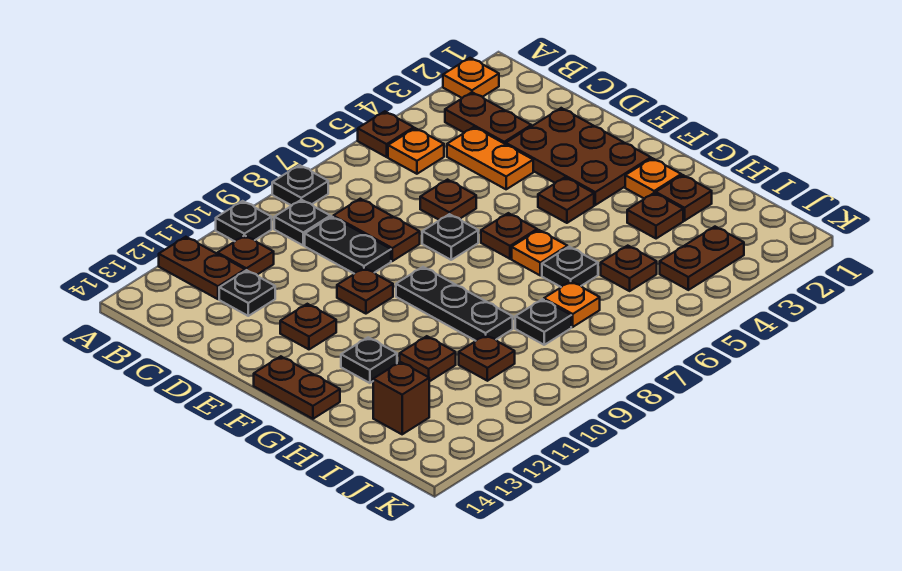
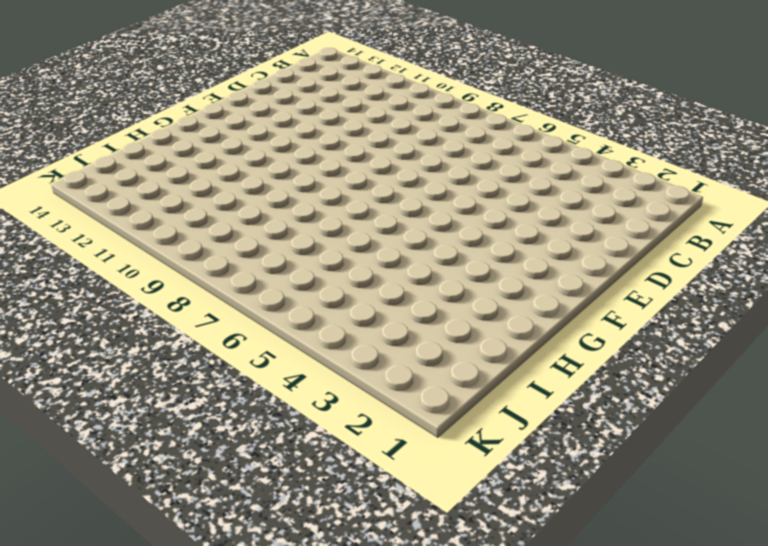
none -> orange 1x1 plate [443,58,499,98]
none -> brown 1x1 plate [358,111,414,157]
none -> black 1x1 plate [272,165,328,206]
none -> black 1x1 plate [216,201,272,241]

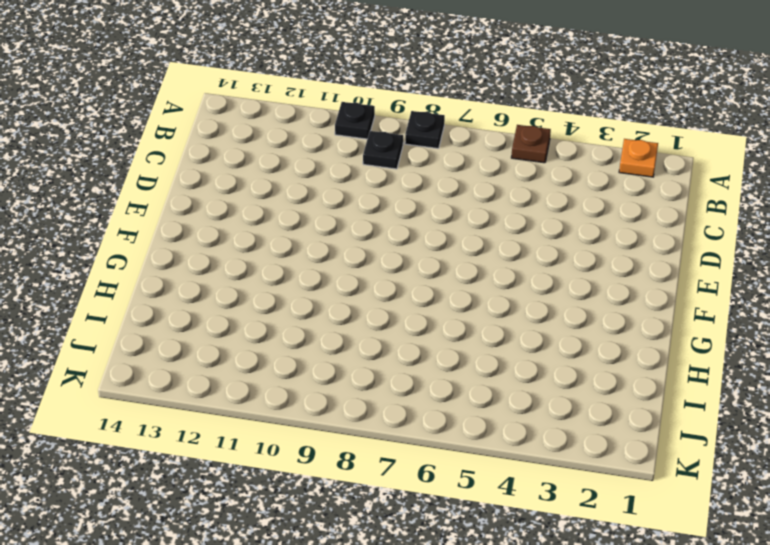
none -> brown 1x2 plate [159,237,245,299]
none -> brown 1x2 plate [445,92,531,144]
none -> orange 1x1 plate [388,128,444,174]
none -> brown 1x1 plate [218,236,274,275]

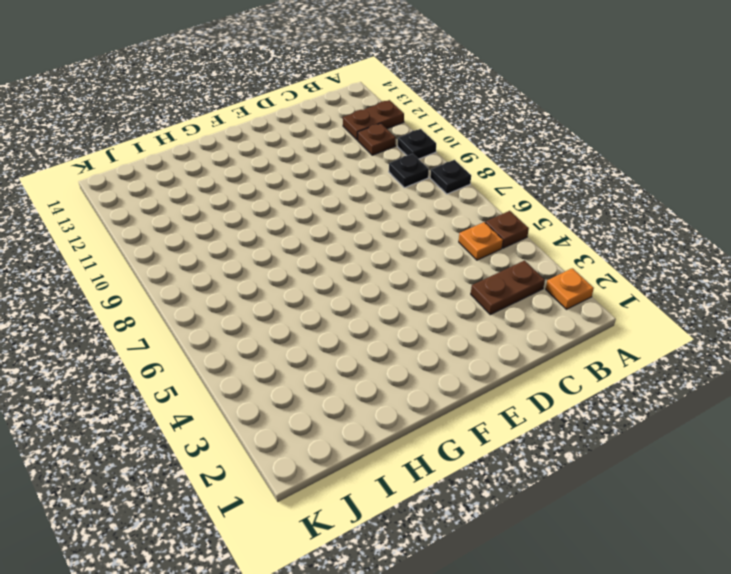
none -> orange 1x2 plate [447,127,533,189]
none -> brown 1x2 plate [333,199,420,261]
none -> black 1x2 plate [305,217,391,274]
none -> black 1x1 plate [219,270,275,316]

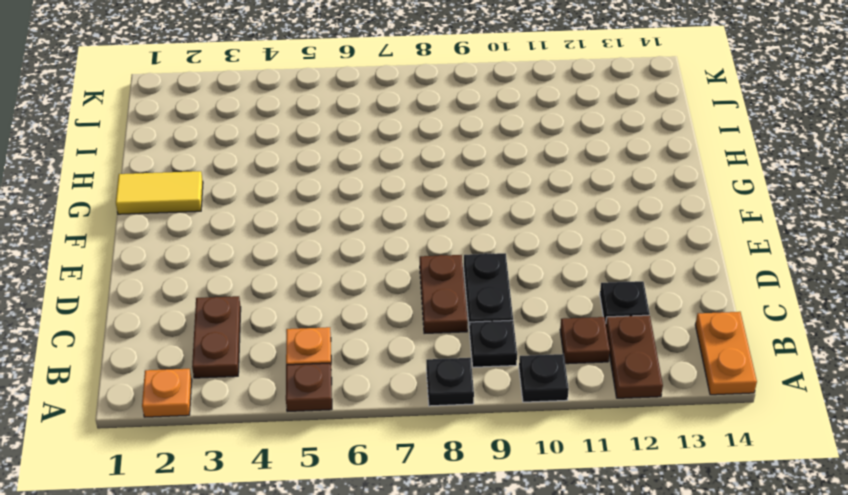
orange 1x2 plate [695,312,757,395] -> orange 1x2 plate moved to [447,127,533,189]
yellow 1x2 tile [116,171,203,214] -> orange 1x1 plate [625,158,681,199]
none -> brown 2x3 plate [506,108,651,205]
none -> brown 1x1 plate [420,180,476,220]
none -> black 1x1 plate [422,214,478,260]
none -> brown 1x1 plate [337,268,393,314]

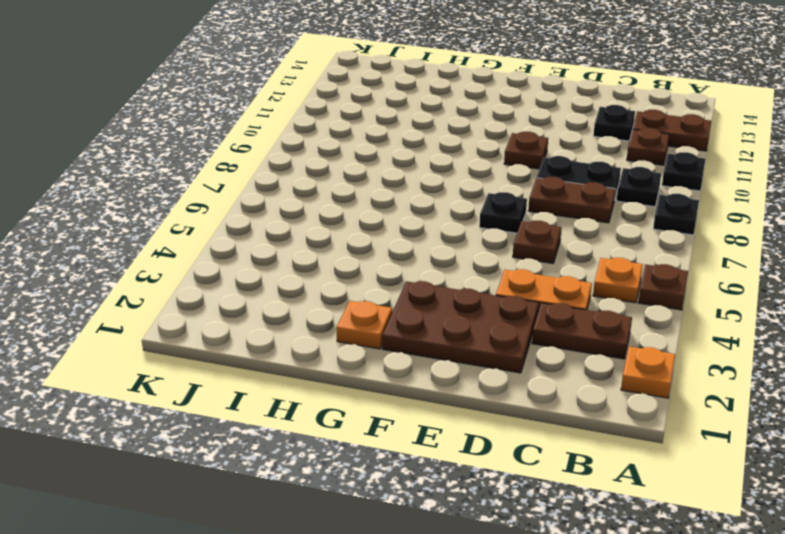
none -> brown 1x1 plate [280,304,336,349]
none -> brown 1x1 plate [538,177,594,223]
none -> brown 1x1 plate [481,213,537,259]
none -> black 1x3 plate [396,267,513,341]

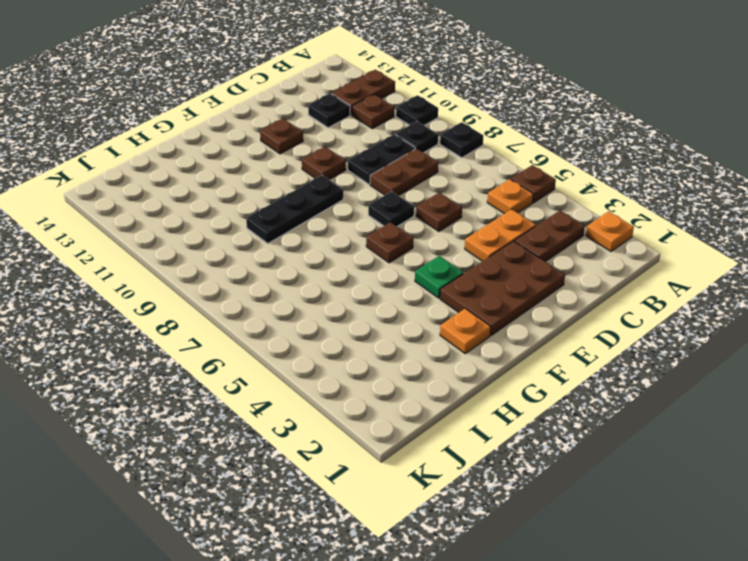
green 1x1 plate [415,256,463,298] -> brown 1x1 plate [538,177,594,223]
none -> brown 1x2 plate [254,356,340,419]
none -> orange 1x1 plate [512,230,568,276]
none -> black 1x1 plate [341,337,397,383]
none -> brown 1x1 plate [656,175,712,221]

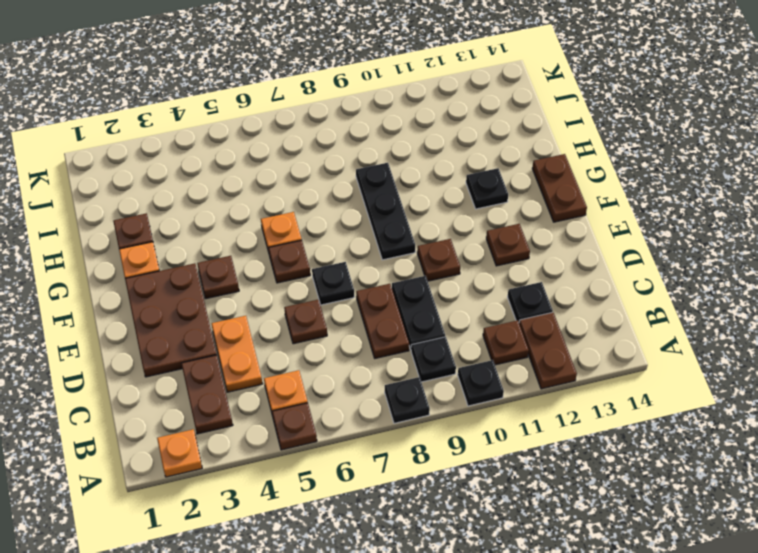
none -> brown 1x1 plate [627,193,683,239]
none -> black 1x1 plate [542,247,598,287]
none -> brown 1x1 plate [400,336,456,382]
none -> brown 1x1 plate [601,246,657,291]

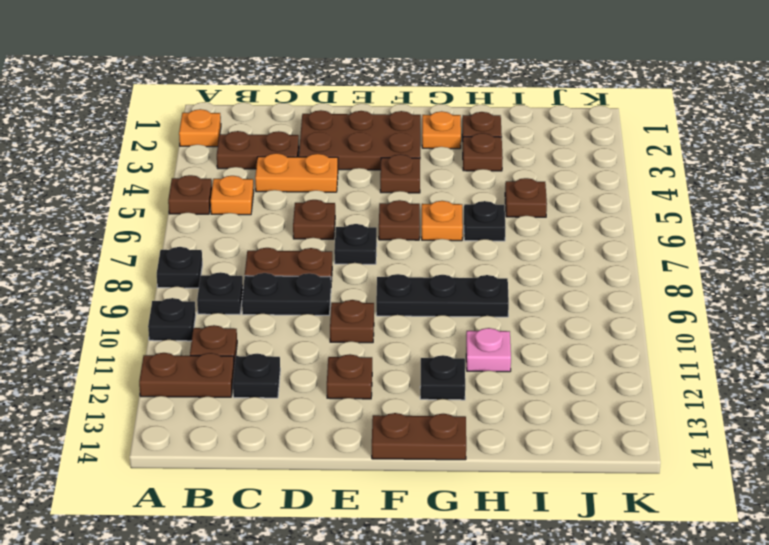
pink 1x1 plate [466,328,511,372] -> brown 1x1 plate [400,336,456,382]
none -> orange 1x1 plate [544,281,600,327]
none -> black 1x1 plate [515,299,571,345]
none -> brown 1x1 plate [459,335,515,381]
none -> brown 1x1 brick [373,362,429,434]

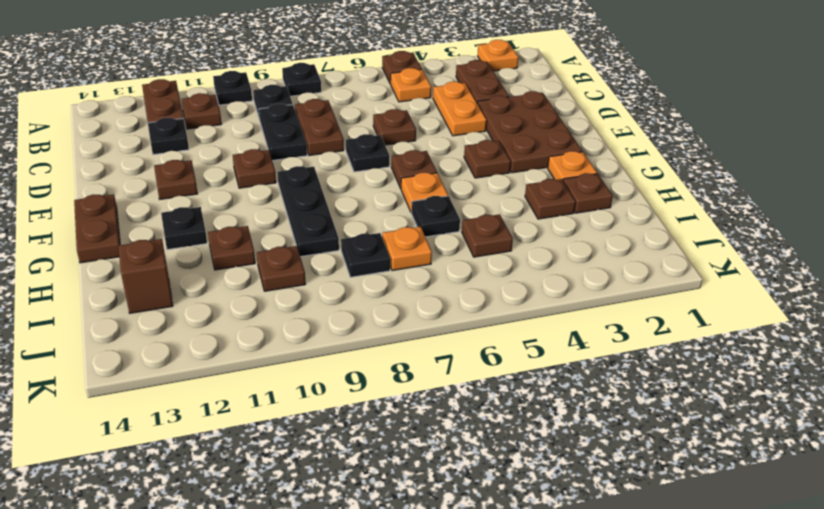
none -> brown 1x2 plate [660,227,744,290]

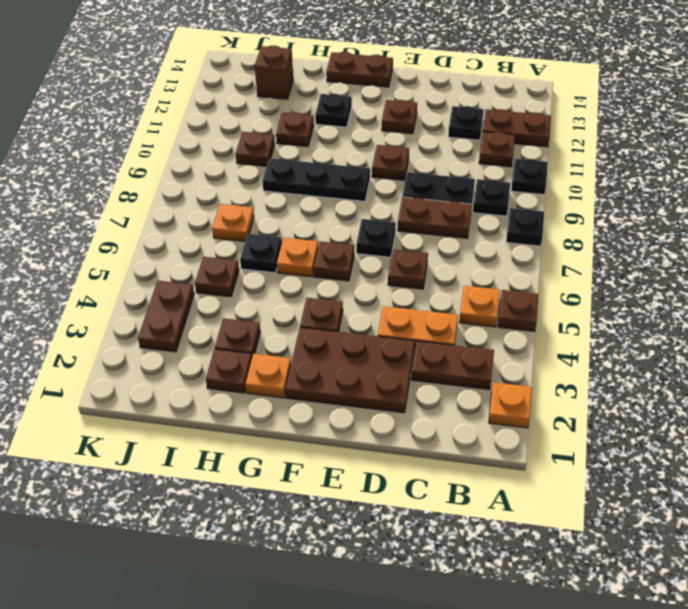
none -> black 1x1 plate [515,299,571,345]

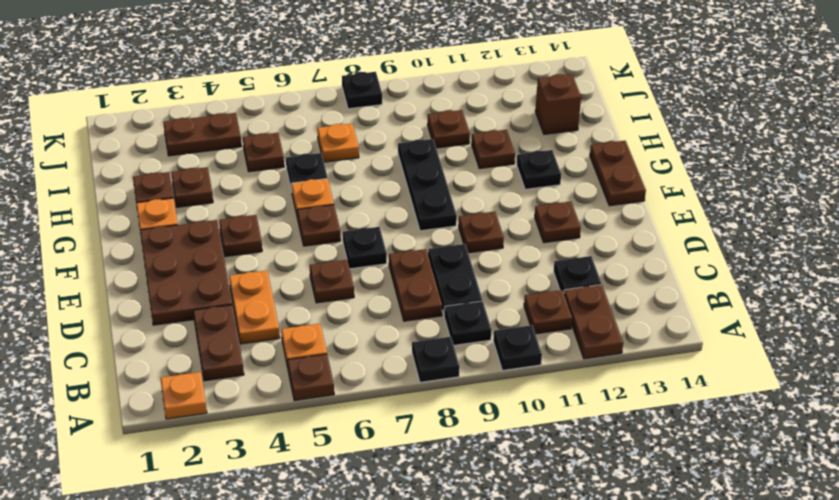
black 1x1 plate [342,72,382,109] -> black 1x1 plate moved to [515,299,571,345]

